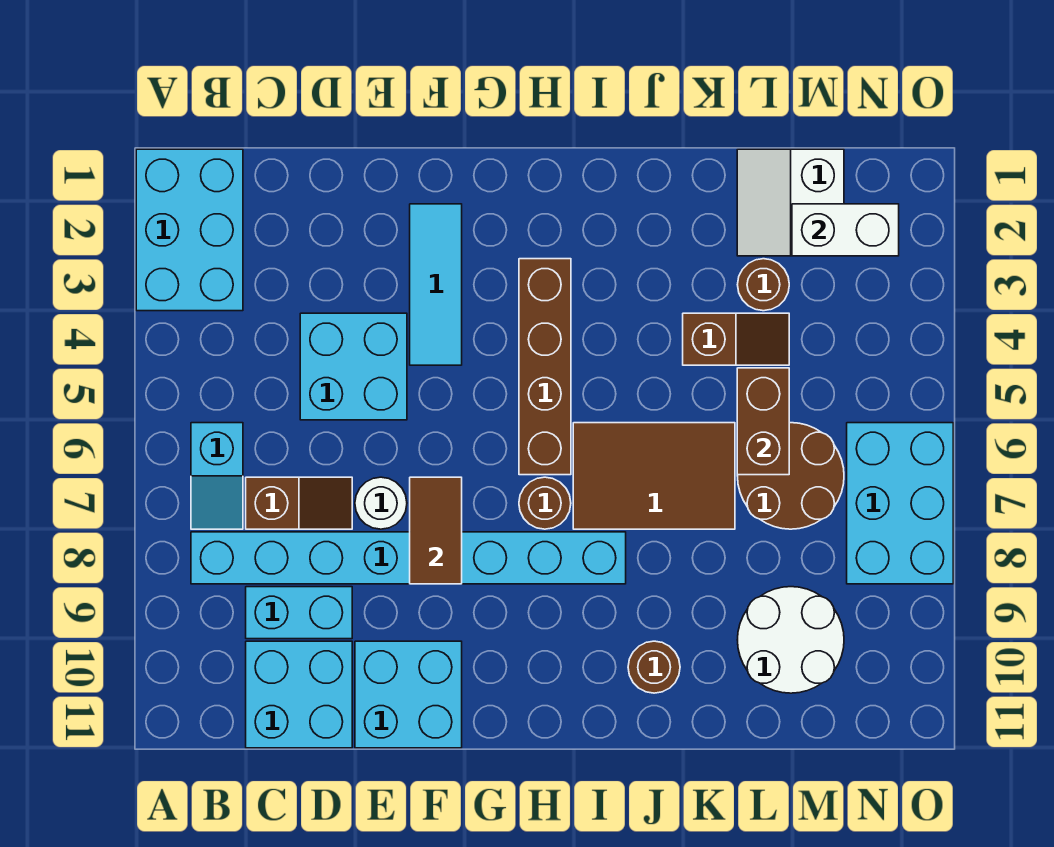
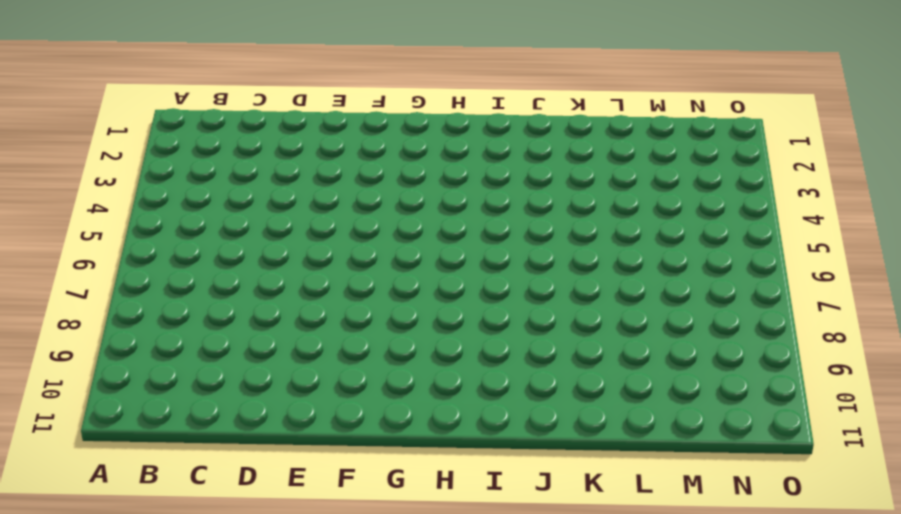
none -> cyan 2x3 brick [136,149,243,311]
none -> cyan 1x2 slope [191,423,243,529]
none -> cyan 1x8 brick [191,532,626,584]

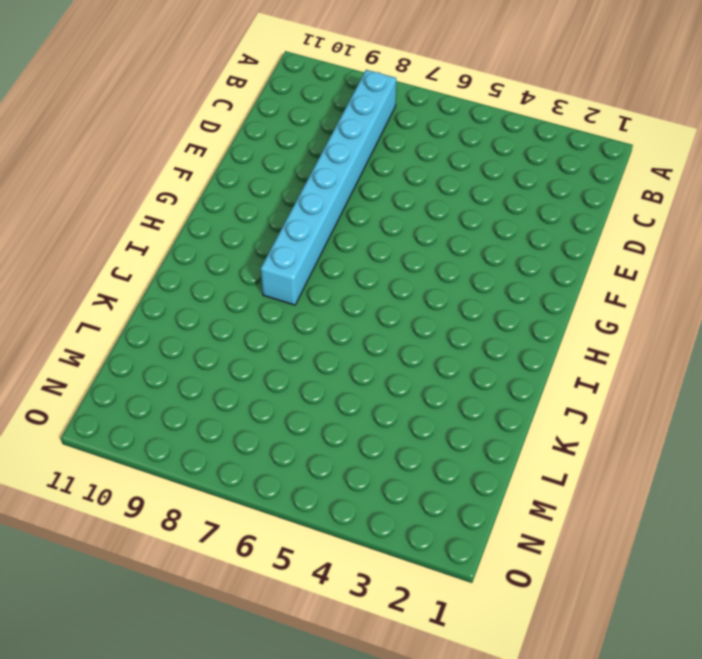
none -> cyan 2x3 brick [136,149,243,311]
none -> cyan 1x2 slope [191,423,243,529]
none -> brown 1x2 slope [246,477,352,529]

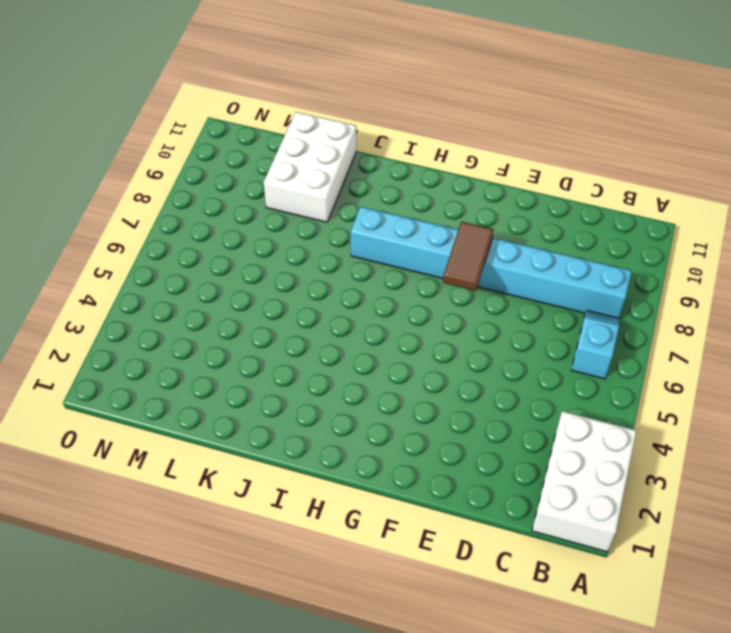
white 2x3 brick [532,411,636,552] -> cyan 2x3 brick [136,149,243,311]
white 2x3 brick [264,112,356,222] -> white 2x2 round brick [737,587,844,693]
none -> brown 1x2 slope [246,477,352,529]
none -> cyan 1x2 brick [246,587,352,639]
none -> cyan 2x2 brick [246,641,352,748]

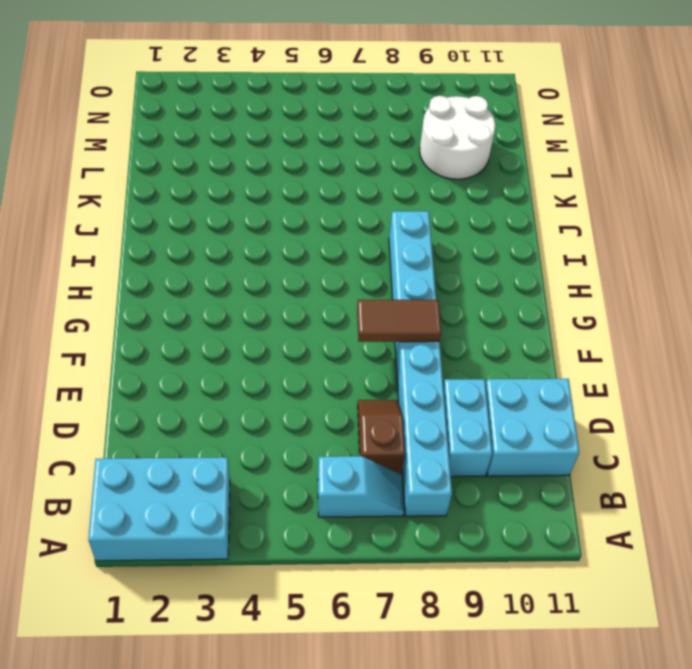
none -> cyan 2x2 brick [300,313,407,420]
none -> white 1x1 round brick [355,477,407,529]
none -> cyan 2x2 brick [355,641,462,748]

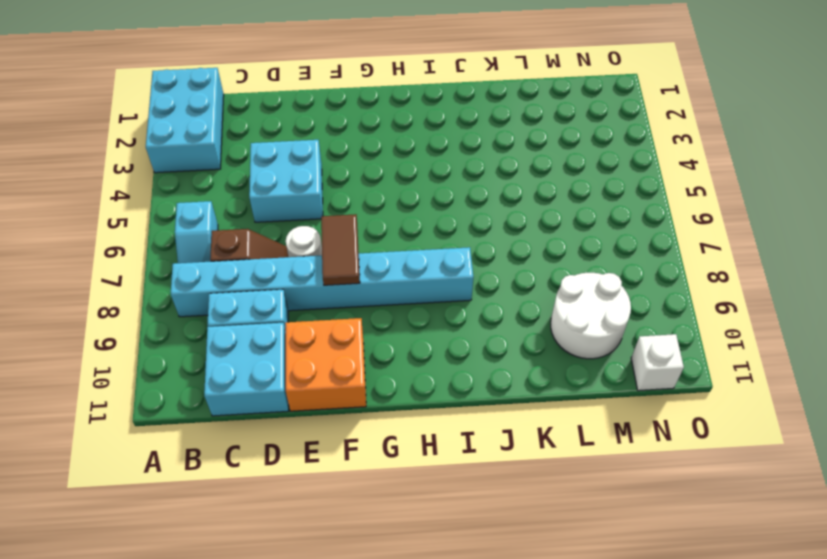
orange 2x2 brick [286,318,366,411] -> cyan 2x2 brick [355,641,462,748]
white 1x1 brick [631,334,684,391] -> none
none -> cyan 1x3 tile [410,204,462,365]
none -> brown 1x4 brick [519,259,571,475]
none -> brown 1x1 round brick [519,477,571,529]

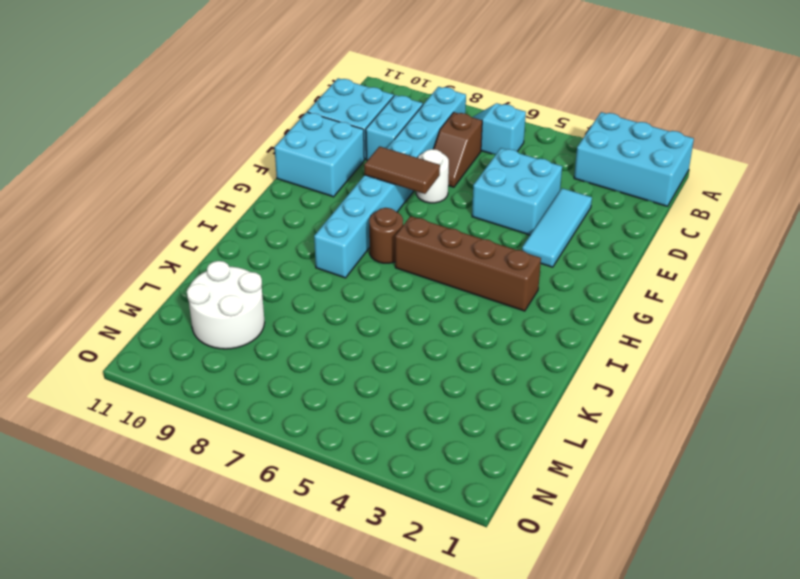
cyan 1x3 tile [522,188,592,267] -> cyan 1x3 tile turned to [410,204,462,365]
none -> brown 2x3 tile [573,423,735,529]
none -> brown 1x1 round brick [628,641,680,693]
none -> brown 1x2 slope [683,313,789,365]

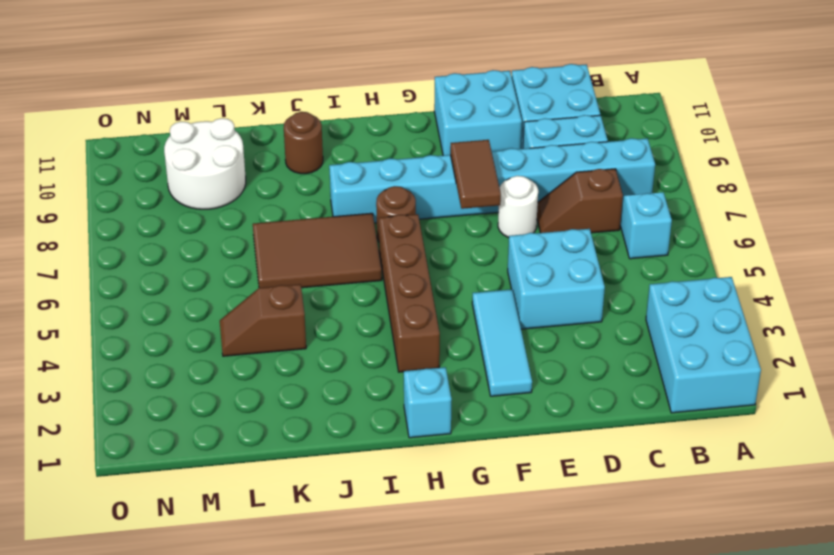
cyan 1x1 brick [404,367,452,438] -> none
none -> white 2x2 slope [737,149,844,256]
none -> brown 1x1 round brick [737,259,789,311]
none -> brown 2x2 round brick [737,423,844,529]

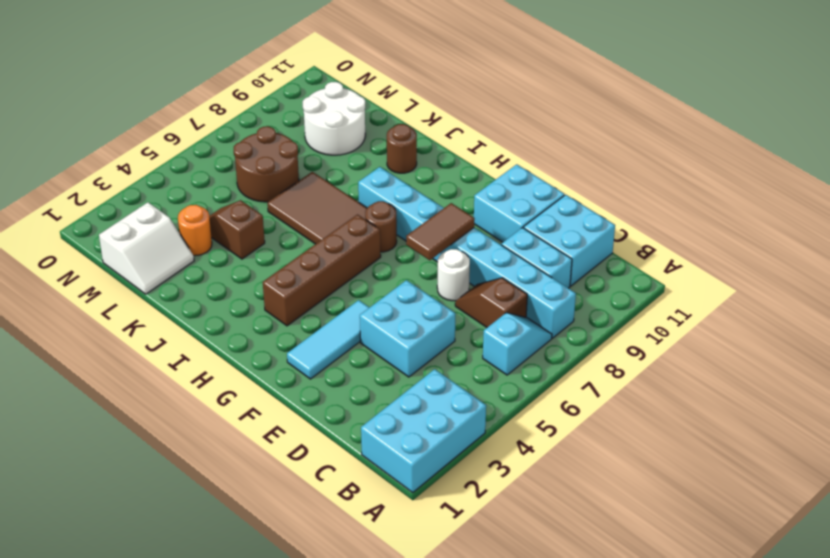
orange 1x1 round brick [178,205,212,256] -> brown 1x1 round brick [737,259,789,311]
none -> cyan 2x3 brick [847,423,953,584]
none -> brown 1x2 brick [737,368,789,475]
none -> white 1x2 brick [792,204,899,256]

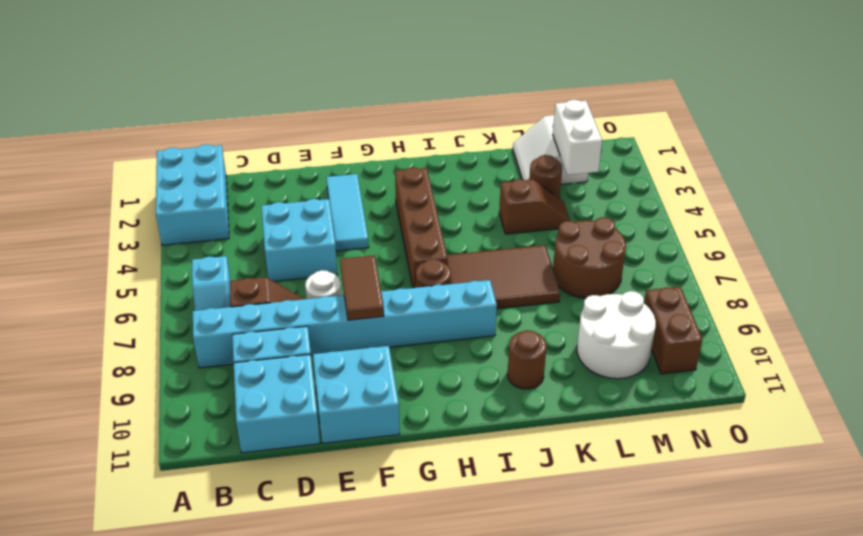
white 1x2 brick [553,100,602,175] -> white 1x2 brick turned to [792,204,899,256]
brown 1x2 brick [644,287,702,374] -> brown 1x2 brick moved to [737,368,789,475]
none -> cyan 2x3 brick [847,423,953,584]

